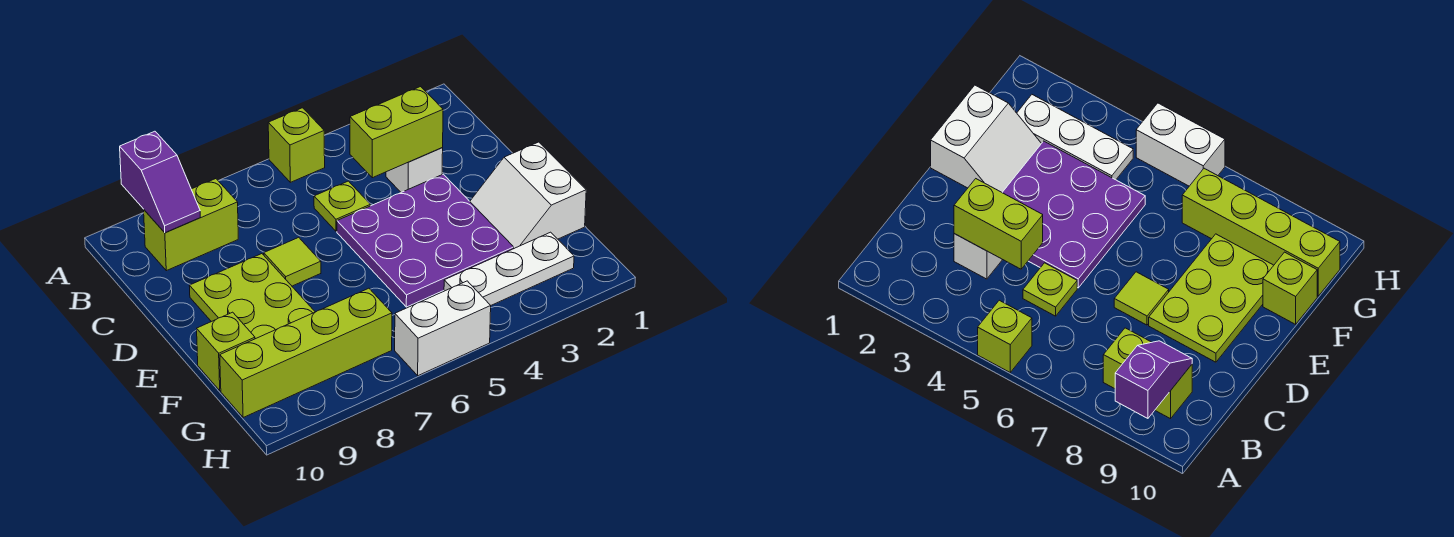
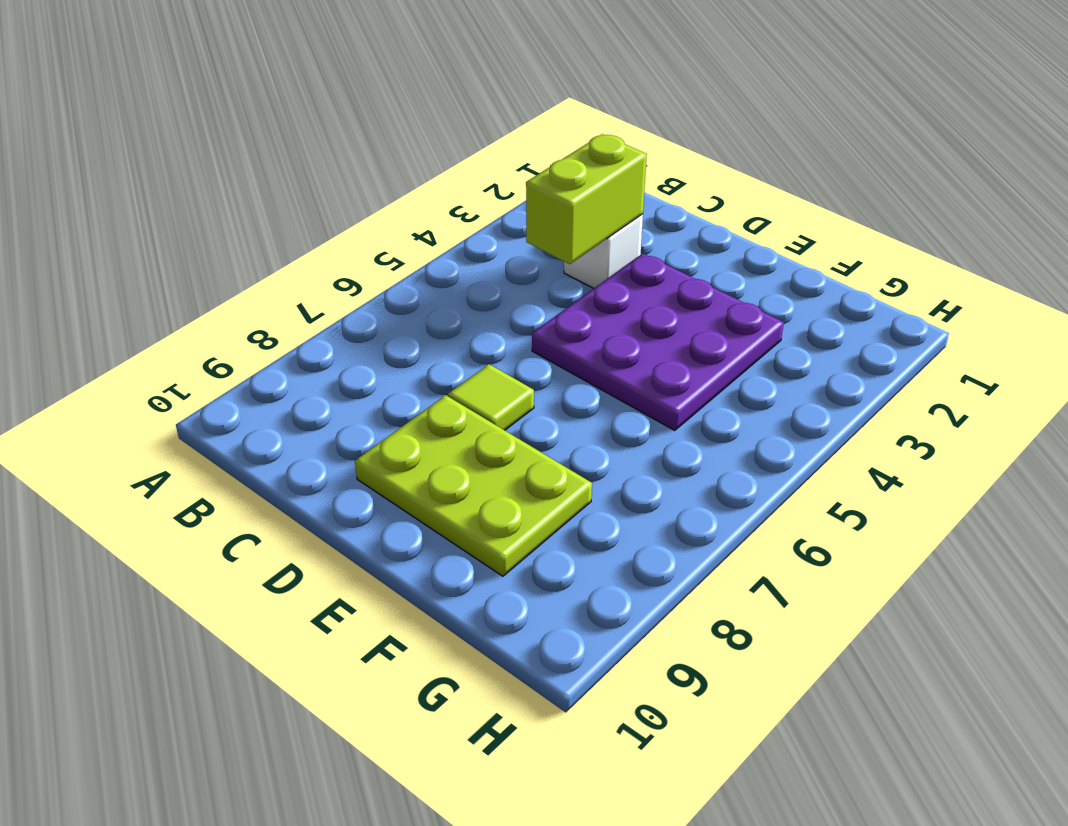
none -> lime 1x1 brick [268,108,325,182]
none -> lime 1x2 brick [144,179,238,271]
none -> lime 1x1 plate [314,181,370,231]

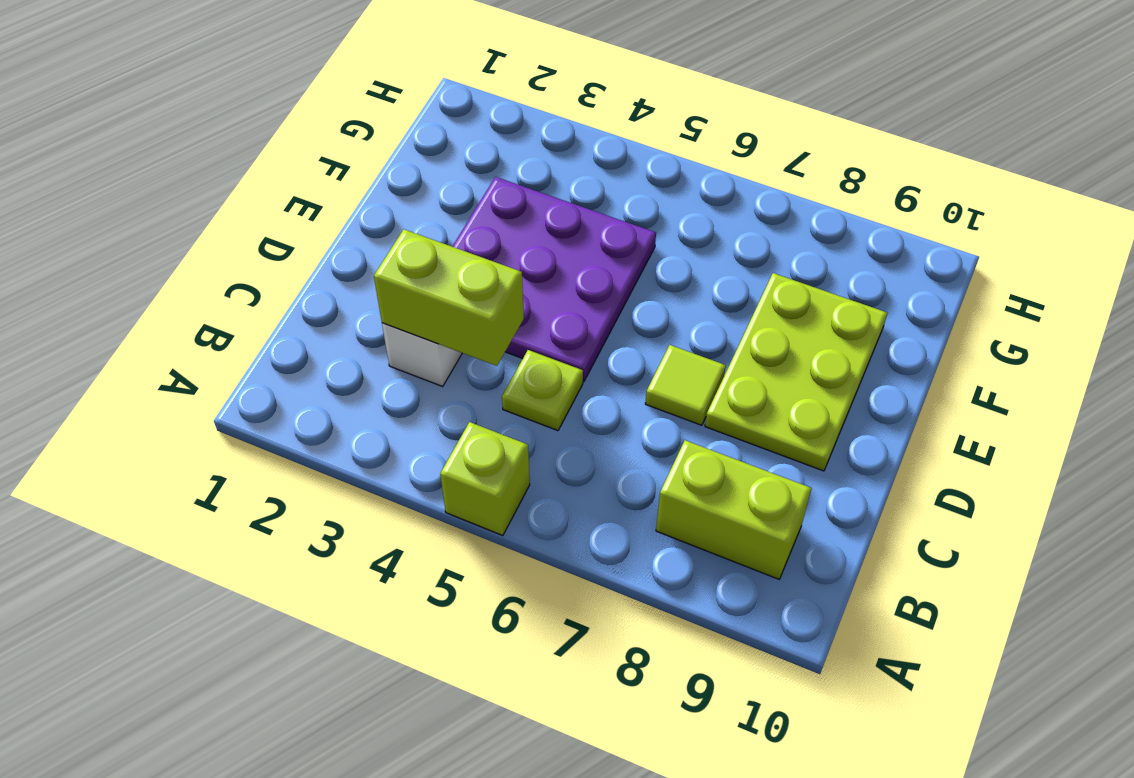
none -> white 2x2 slope [470,142,586,248]
none -> lime 1x1 brick [197,312,255,391]
none -> white 1x3 plate [444,232,574,305]

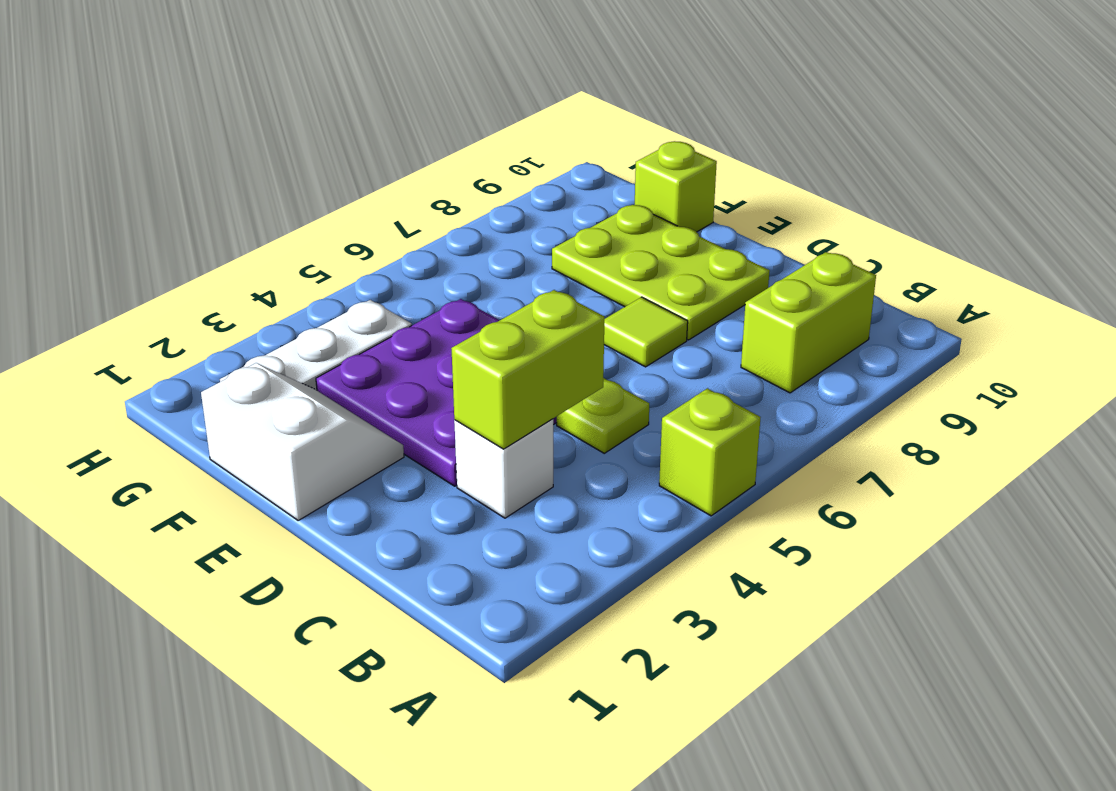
none -> lime 1x4 brick [220,288,392,417]
none -> white 1x2 brick [395,281,491,376]
none -> purple 1x2 slope [120,131,200,233]

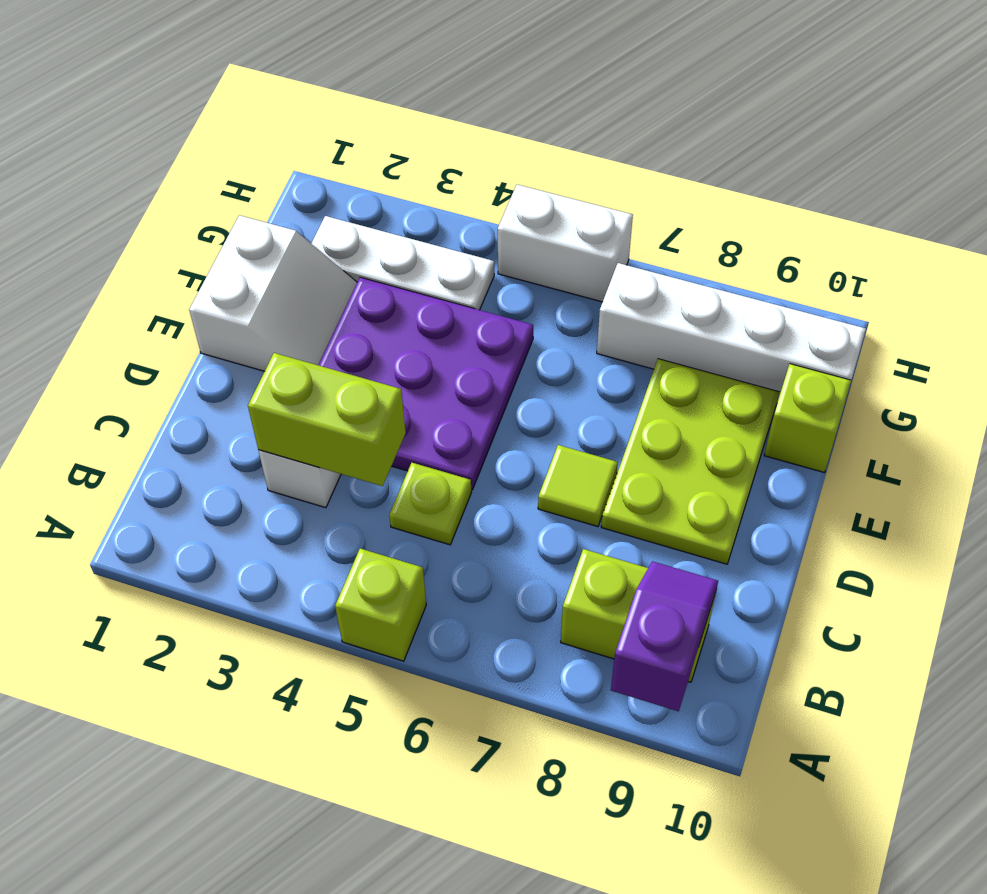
white 1x4 brick [597,263,866,402] -> lime 1x4 brick [220,288,392,417]

